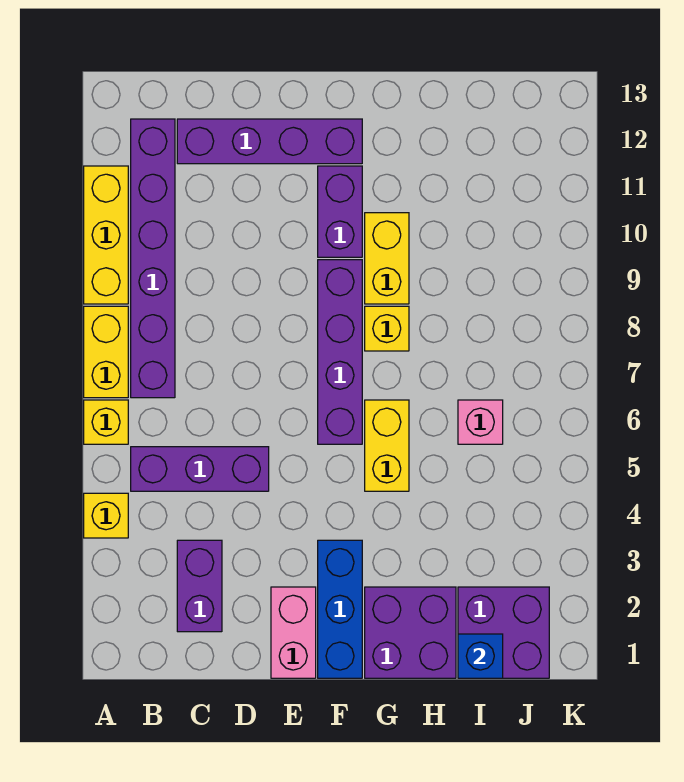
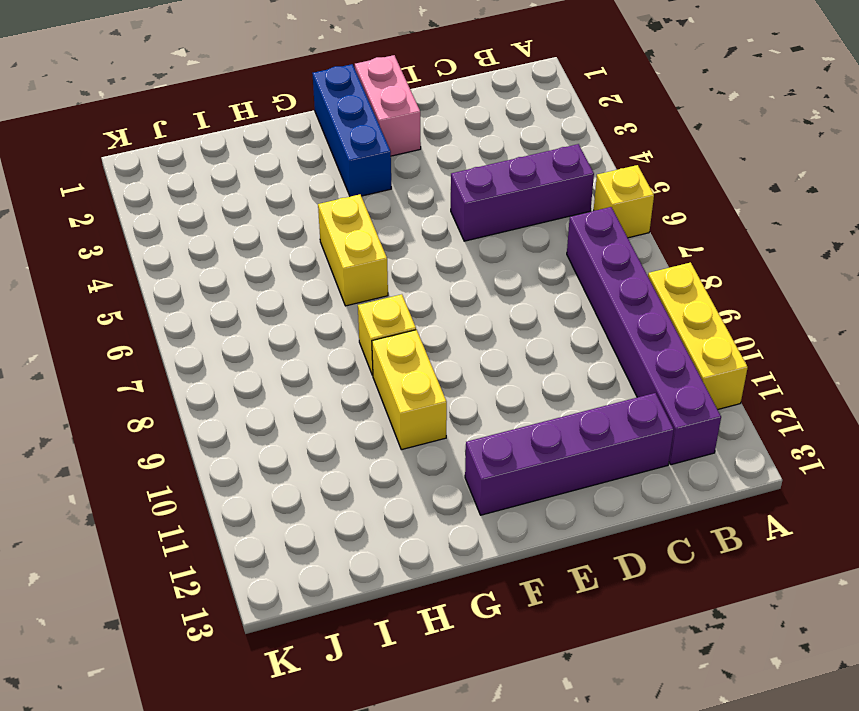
none -> yellow 1x1 brick [84,493,128,538]
none -> yellow 1x2 brick [84,306,128,398]
none -> purple 1x2 brick [177,540,222,632]

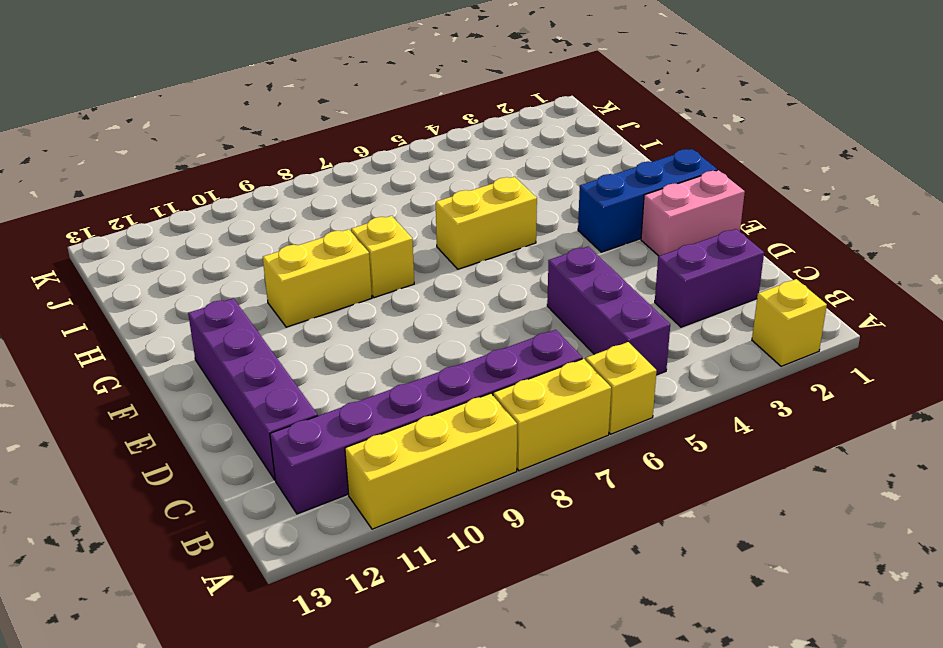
yellow 1x1 brick [752,279,827,366] -> yellow 1x1 brick moved to [84,493,128,538]
none -> purple 1x4 brick [318,260,362,444]
none -> purple 1x2 brick [318,166,362,257]
none -> purple 2x2 brick [365,587,456,678]

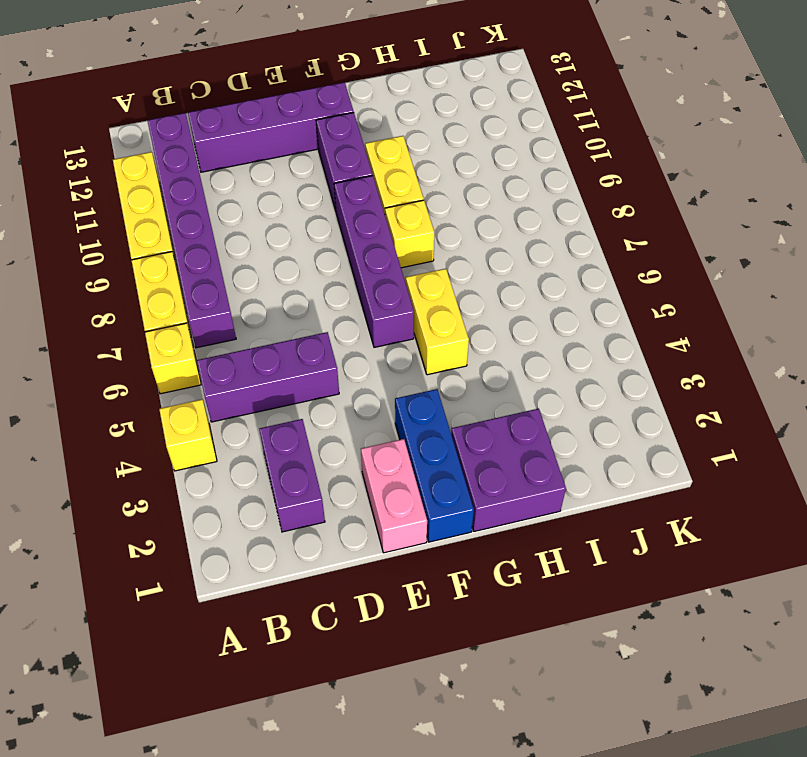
none -> purple 2x2 brick [458,587,549,678]
none -> pink 1x1 brick [458,400,503,444]
none -> blue 1x1 brick [458,634,503,678]

